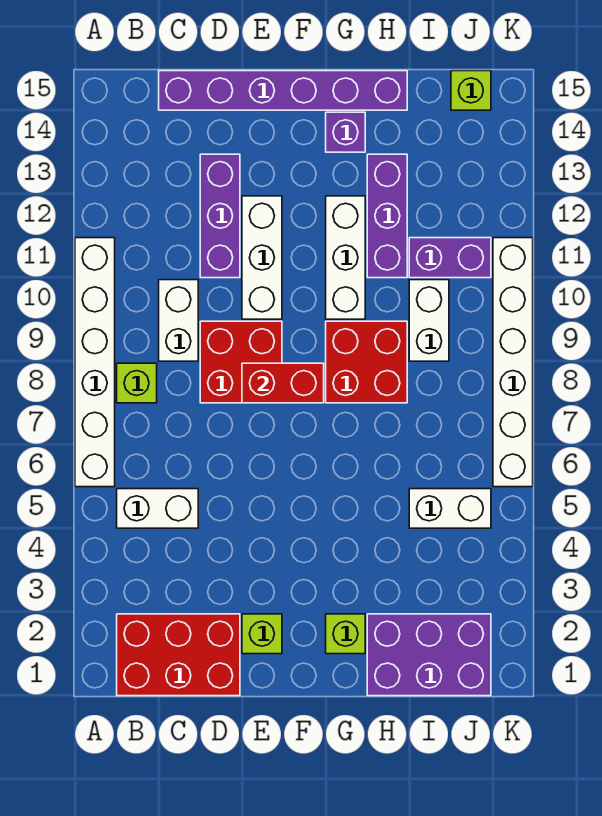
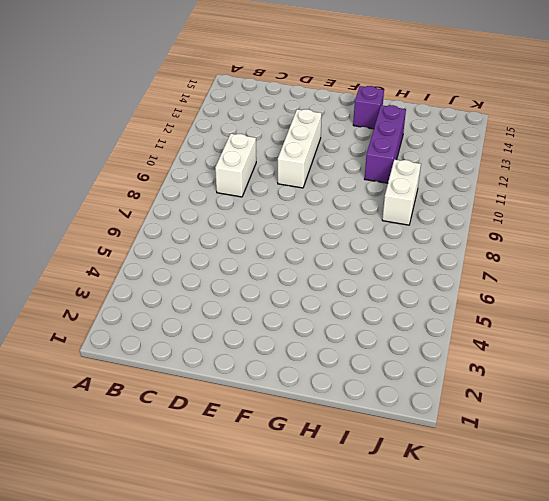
none -> white 1x6 brick [75,238,115,487]
none -> red 2x3 brick [117,614,240,696]
none -> white 1x2 brick [117,489,198,528]

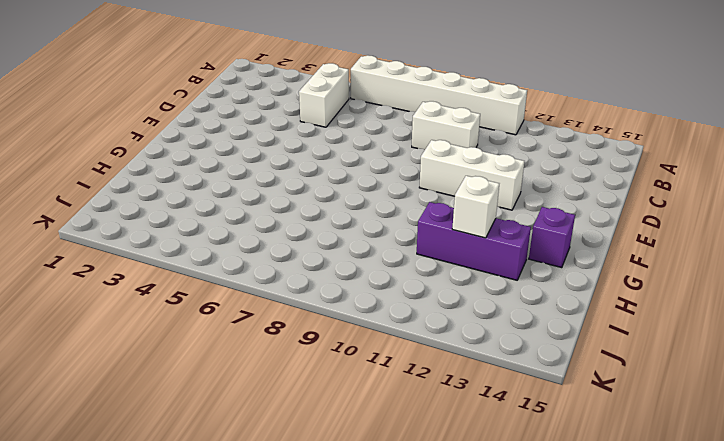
white 1x1 brick [452,176,499,238] -> none
none -> red 2x3 brick [117,614,240,696]
none -> lime 1x1 brick [117,363,157,403]
none -> purple 1x6 brick [159,71,407,110]

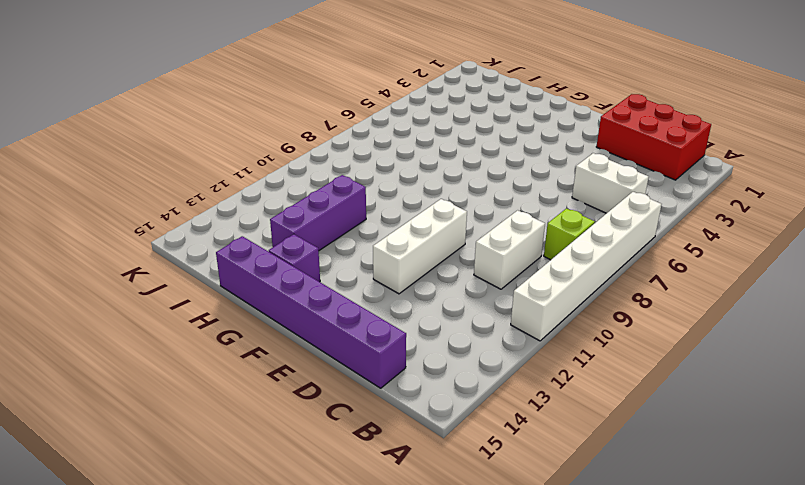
none -> red 2x2 brick [200,321,282,403]
none -> purple 1x3 brick [200,154,240,278]
none -> lime 1x1 brick [242,614,282,654]

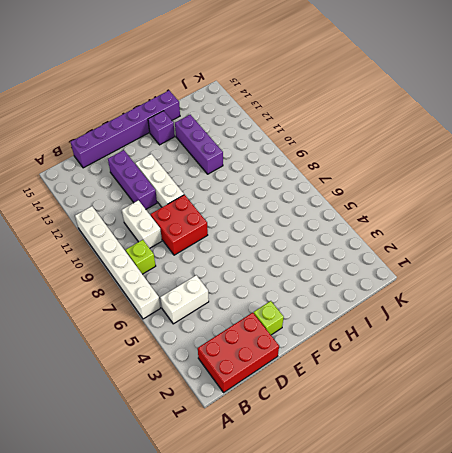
none -> lime 1x1 brick [326,614,365,654]
none -> red 2x2 brick [326,321,407,403]
none -> white 1x3 brick [326,196,365,319]

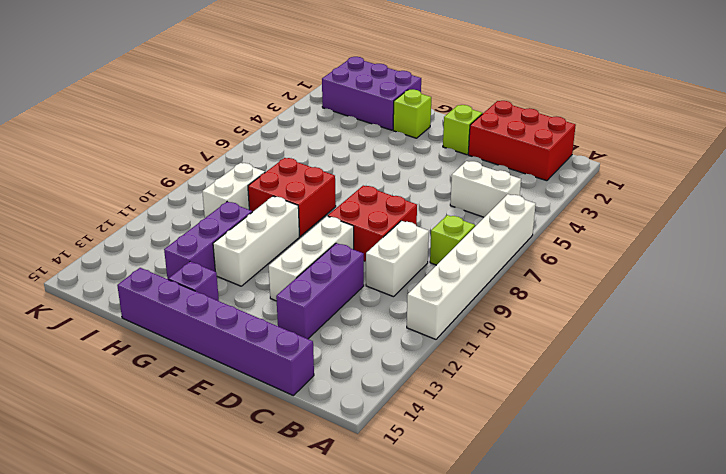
none -> white 1x2 brick [409,489,491,528]
none -> purple 1x2 brick [409,238,491,278]
none -> lime 1x1 brick [451,71,491,110]

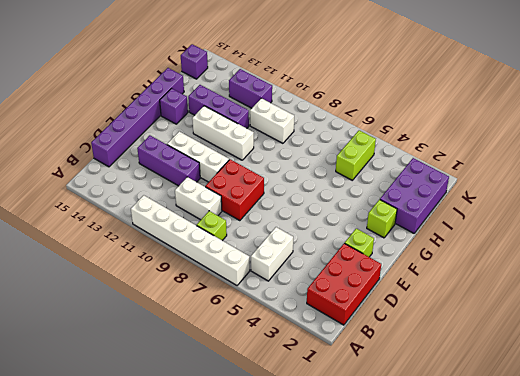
lime 1x2 brick [336,130,376,180] -> white 1x2 brick [409,489,491,528]
purple 1x2 brick [229,69,272,108] -> purple 1x2 brick turned to [409,238,491,278]
purple 1x1 brick [181,44,208,79] -> lime 1x1 brick [451,71,491,110]
none -> red 2x2 brick [326,321,407,403]
none -> white 1x6 brick [493,238,533,487]
none -> red 1x2 brick [242,363,324,403]

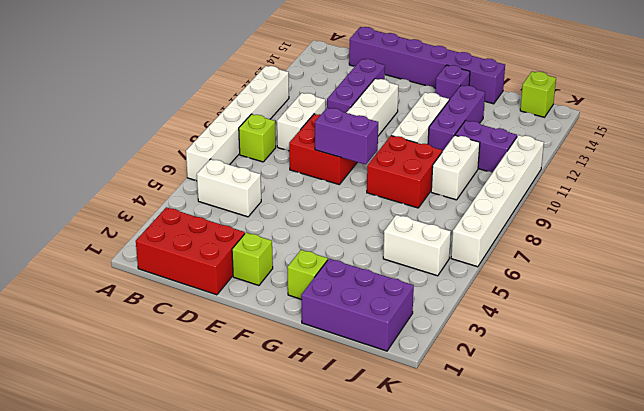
purple 1x2 brick [315,108,378,165] -> red 1x2 brick [242,363,324,403]

